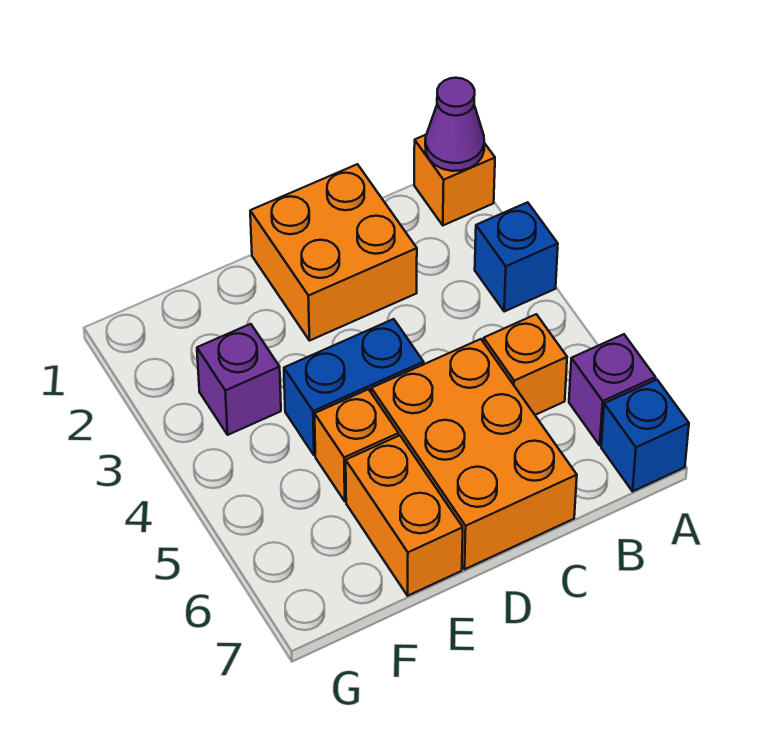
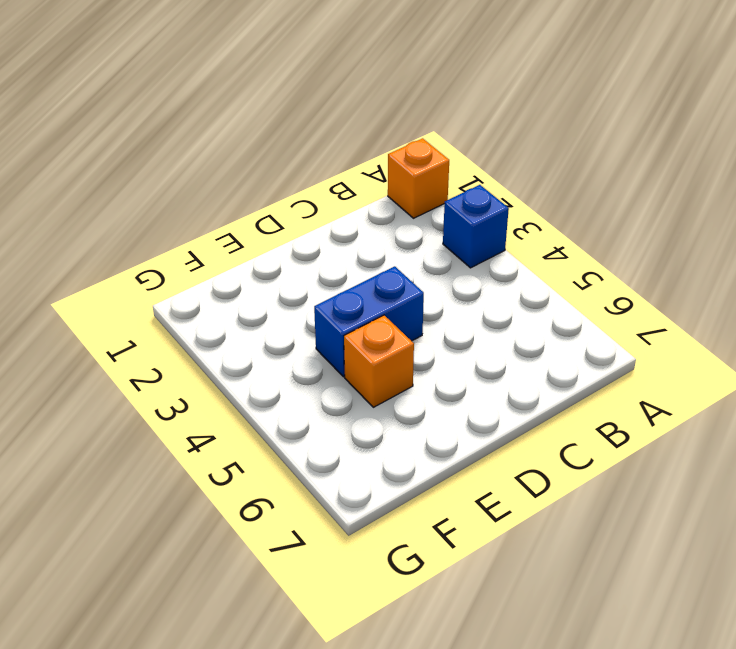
none -> purple 1x1 brick [569,334,656,445]
none -> blue 1x1 brick [601,380,689,491]
none -> orange 1x1 brick [484,314,567,415]

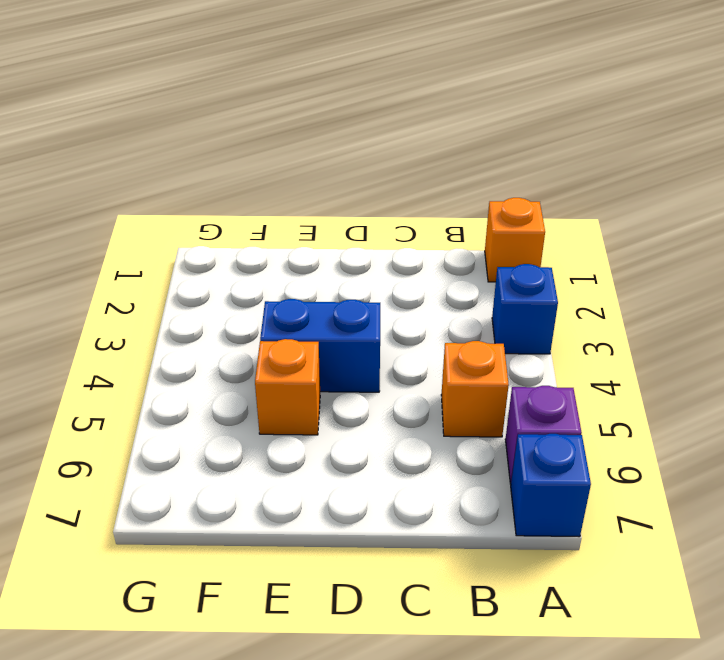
none -> orange 2x2 brick [250,164,417,341]
none -> orange 2x3 brick [371,339,577,569]
none -> orange 1x2 brick [346,435,463,596]

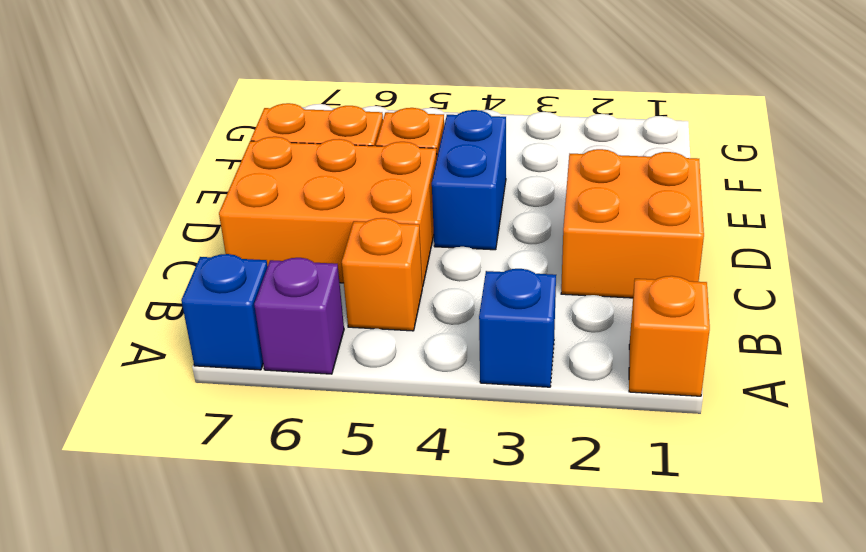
none -> purple 1x1 brick [197,324,281,435]
none -> purple 1x1 cone [425,78,484,171]

